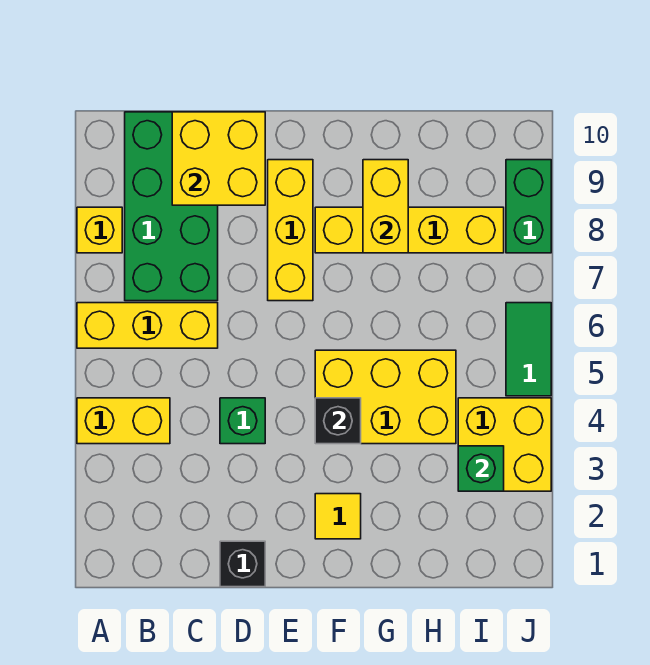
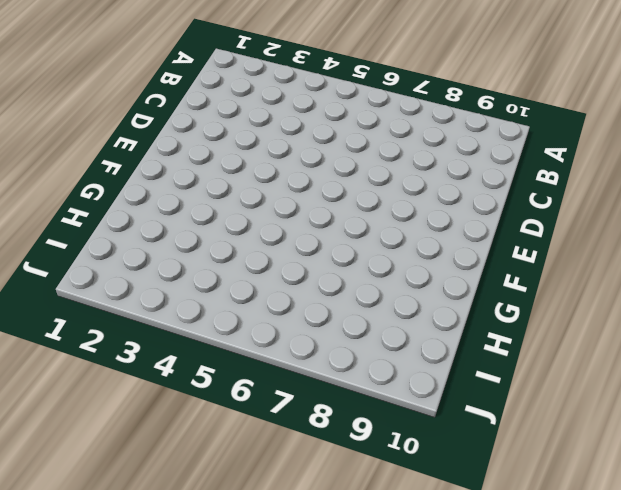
none -> yellow 1x2 brick [77,398,170,444]
none -> yellow 1x3 brick [77,303,218,348]
none -> yellow 1x1 brick [77,207,122,253]

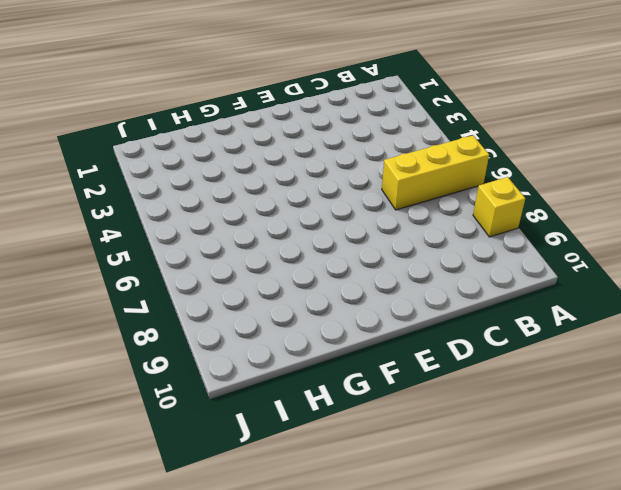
none -> yellow 1x2 brick [77,398,170,444]
none -> green 2x4 brick [125,112,218,301]
none -> black 1x1 brick [220,541,265,587]

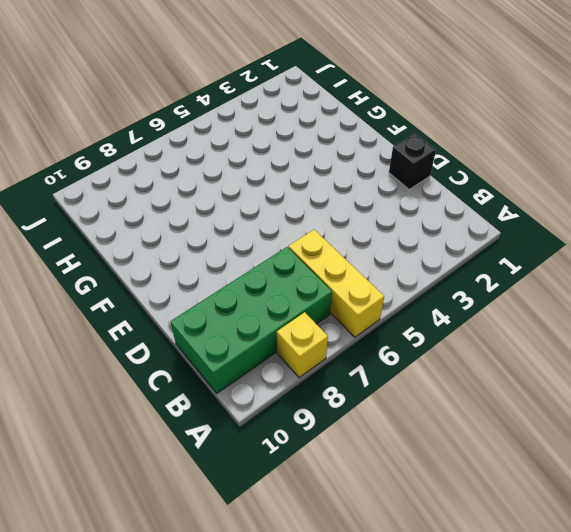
none -> yellow 1x2 brick [77,398,170,444]
none -> green 1x1 brick [220,398,265,444]
none -> yellow 1x3 brick [268,160,313,301]

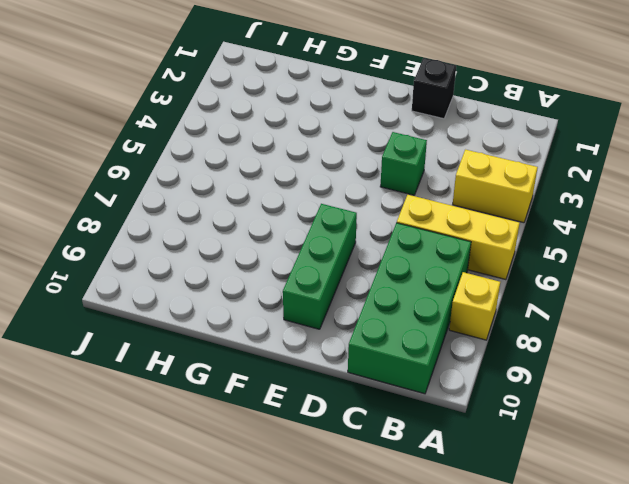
green 1x3 brick [283,204,357,329] -> yellow 1x3 brick [268,160,313,301]
none -> yellow 1x1 tile [315,494,361,539]
none -> yellow 2x3 brick [315,350,456,444]
none -> yellow 1x4 brick [315,207,504,253]

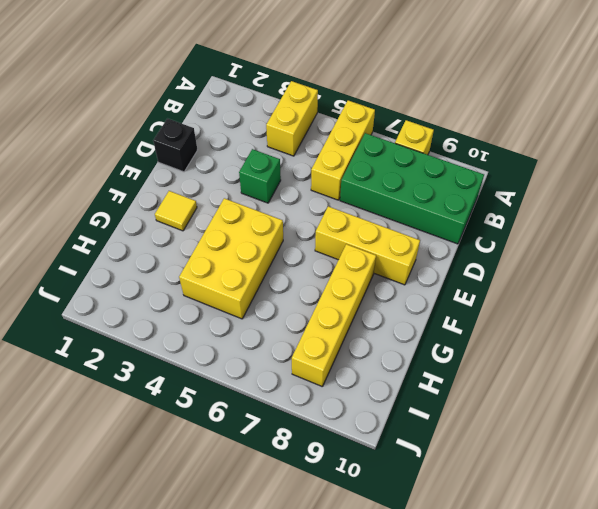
none -> yellow 2x2 brick [458,398,551,491]
none -> green 1x2 tile [506,303,551,396]
none -> green 1x2 brick [506,160,551,253]

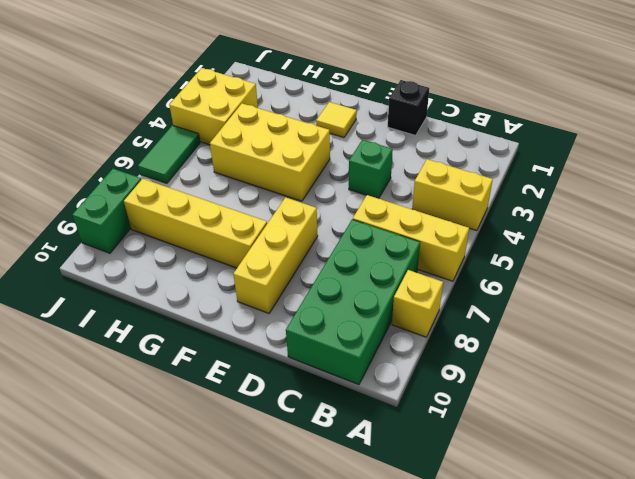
none -> yellow 2x2 brick [172,112,265,205]
none -> black 1x1 brick [315,398,361,444]
none -> yellow 1x2 brick [363,160,408,253]

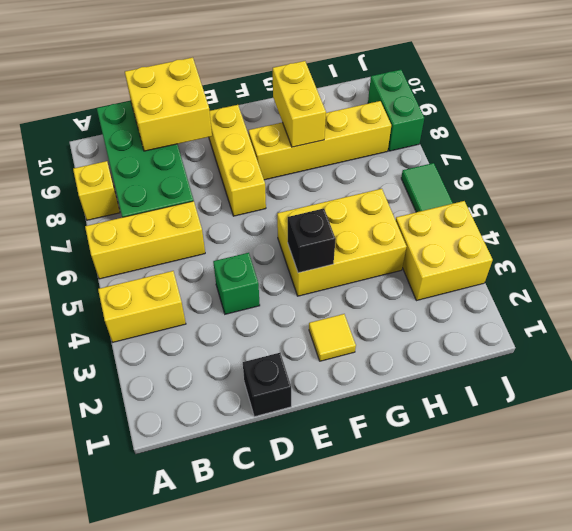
none -> green 1x1 brick [458,446,504,491]

